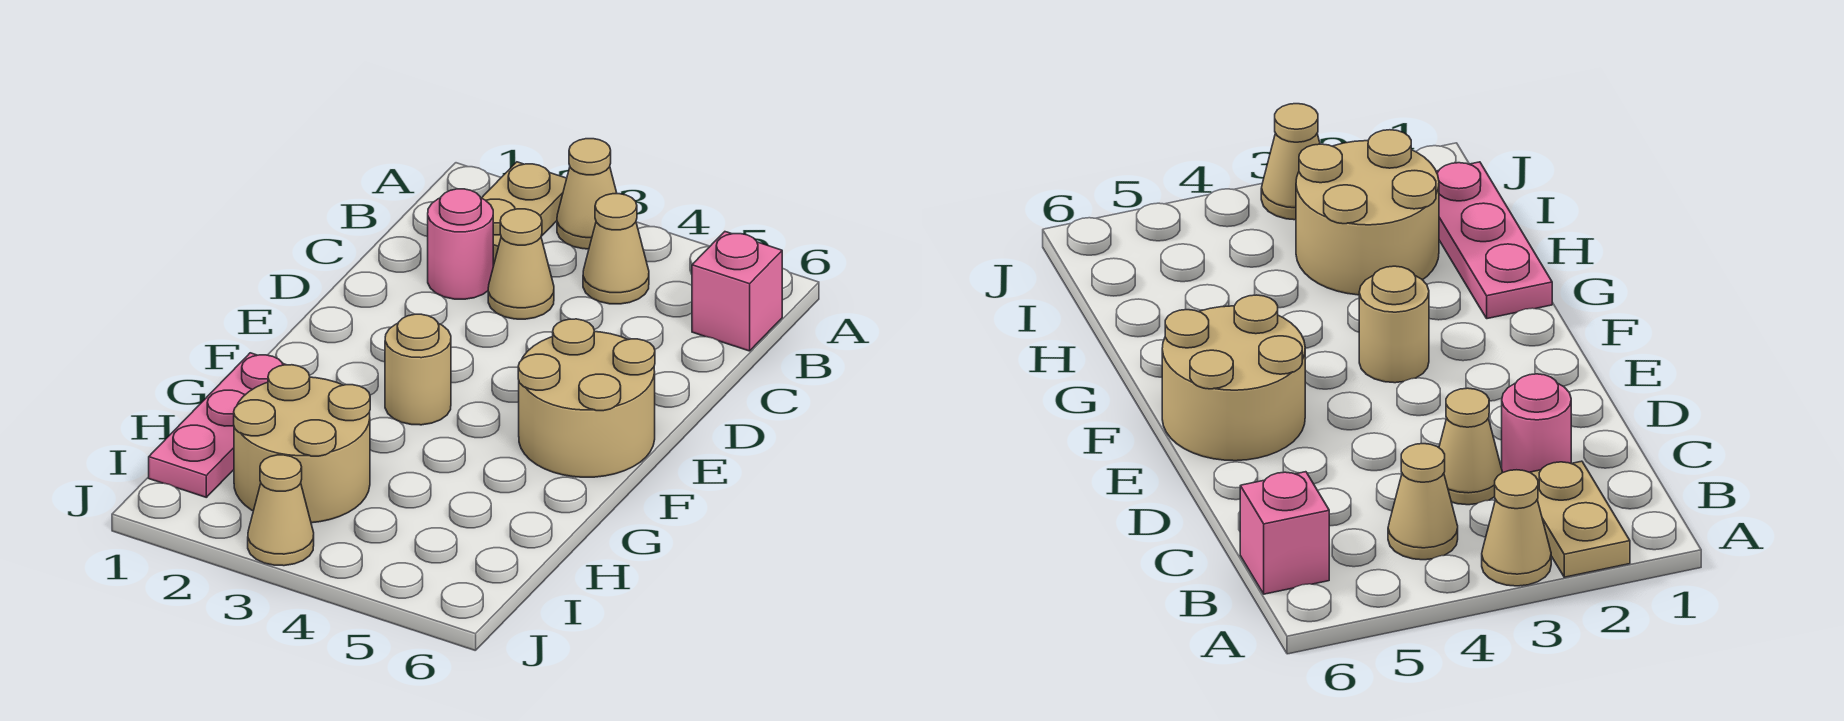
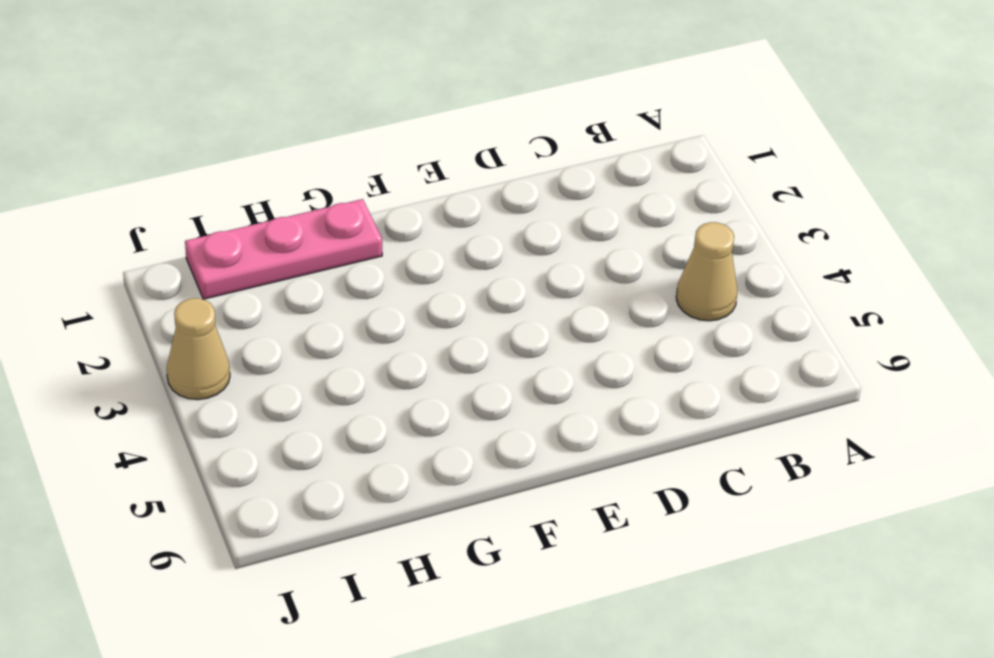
none -> tan 1x2 plate [482,162,567,266]
none -> tan 1x1 cone [557,139,617,249]

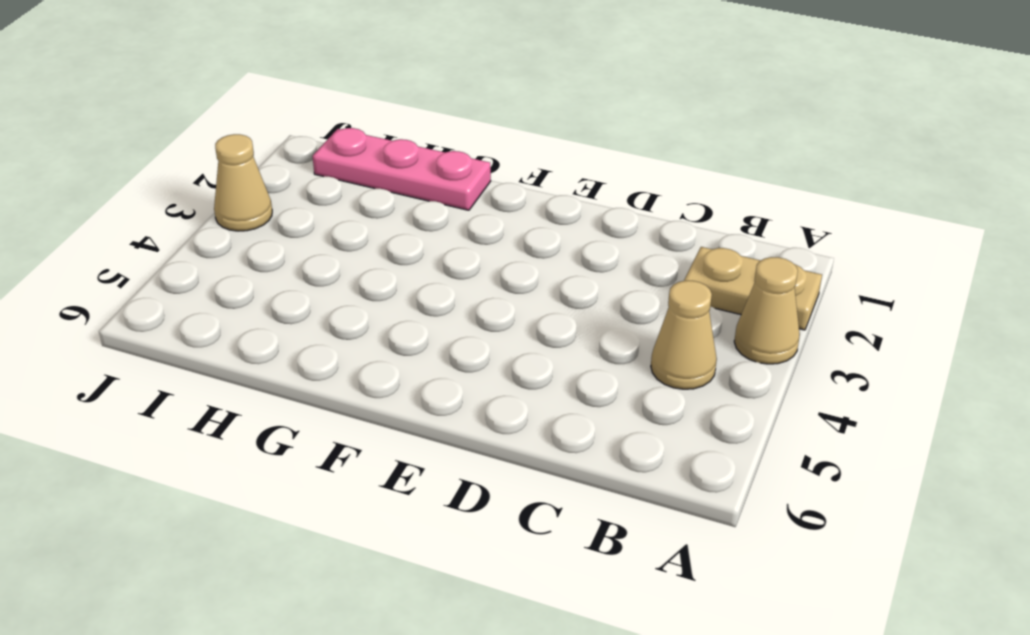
none -> pink 1x1 brick [692,232,782,351]
none -> pink 1x1 round brick [428,189,493,299]

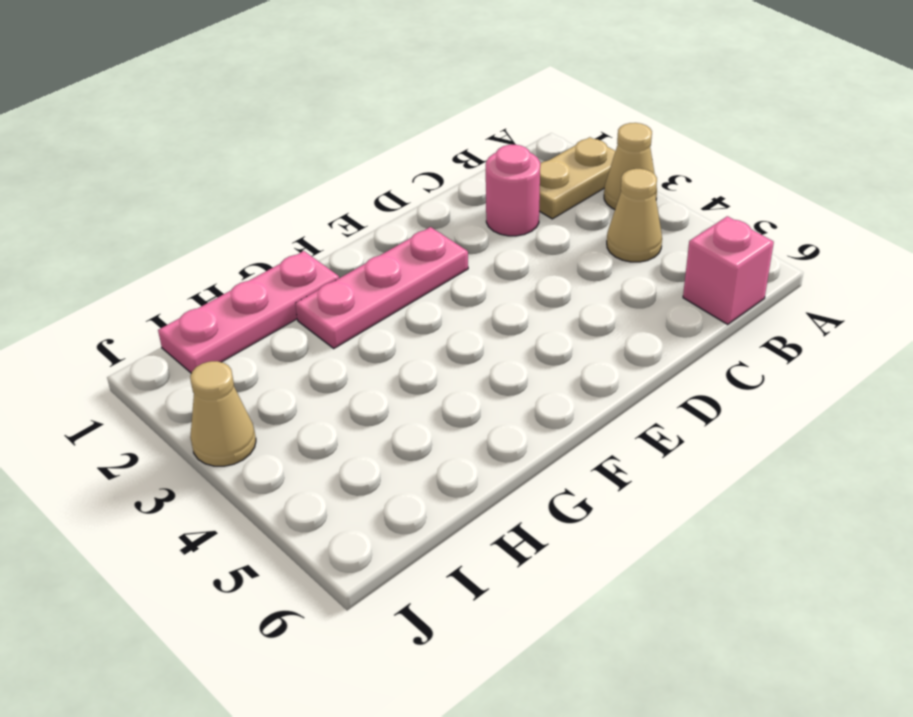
pink 1x3 plate [295,227,468,348] -> none
none -> tan 1x1 cone [488,209,554,319]
none -> tan 2x2 round brick [518,319,655,477]

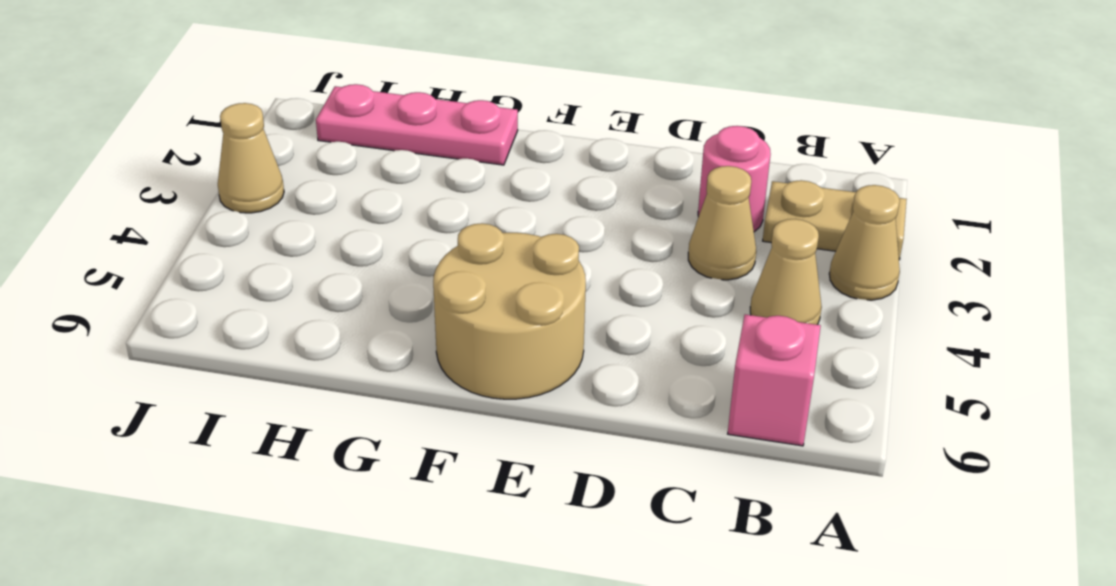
none -> tan 1x1 round brick [385,314,451,425]
none -> tan 2x2 round brick [234,365,370,523]

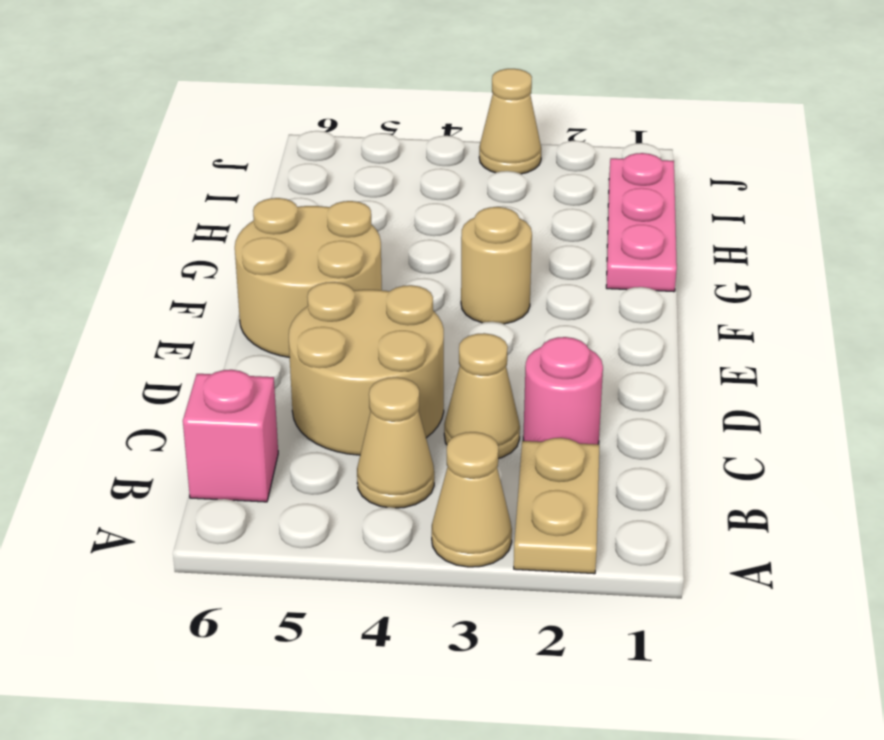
tan 2x2 round brick [289,282,444,455] -> tan 2x2 round brick moved to [234,365,370,523]

